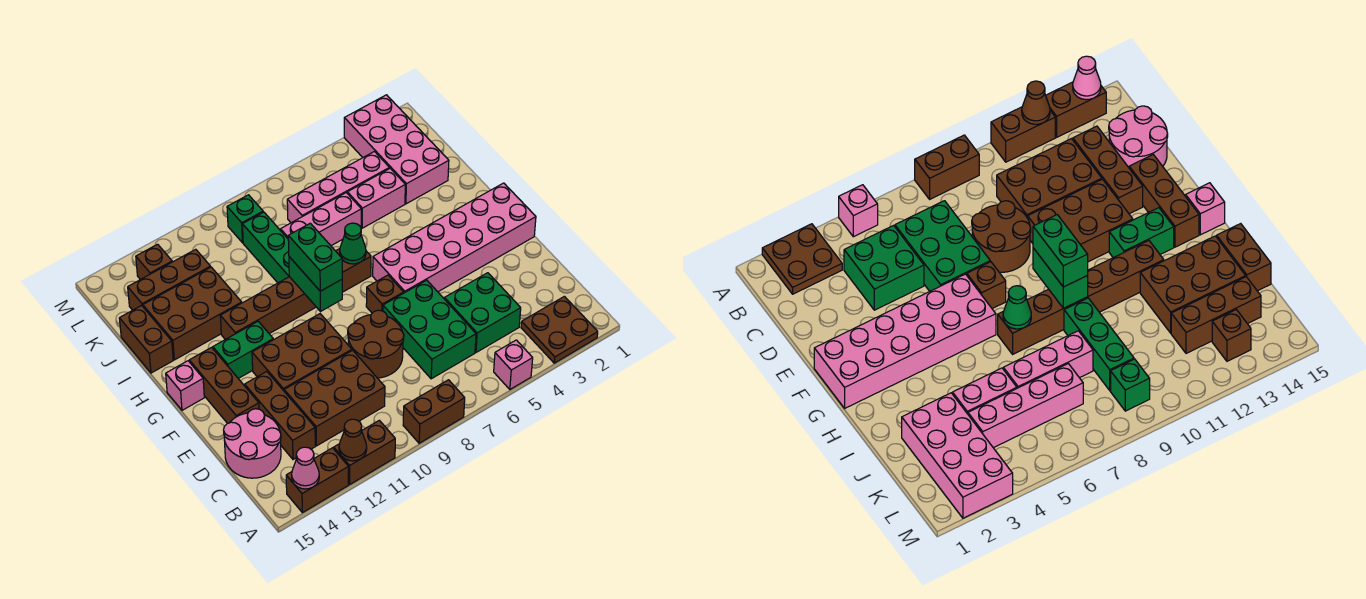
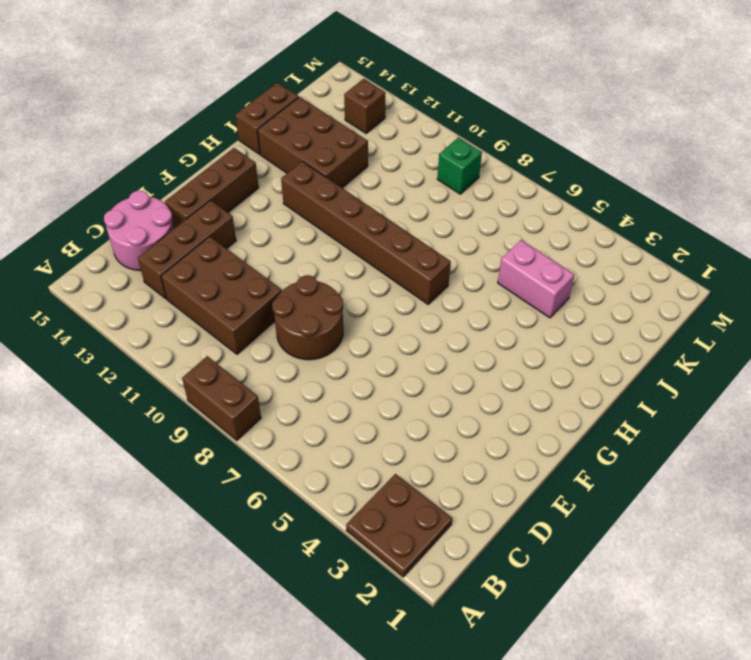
none -> pink 1x1 brick [494,340,533,389]
none -> brown 1x2 brick [334,420,395,484]
none -> brown 1x2 brick [286,448,349,513]
none -> green 2x2 brick [444,273,521,352]

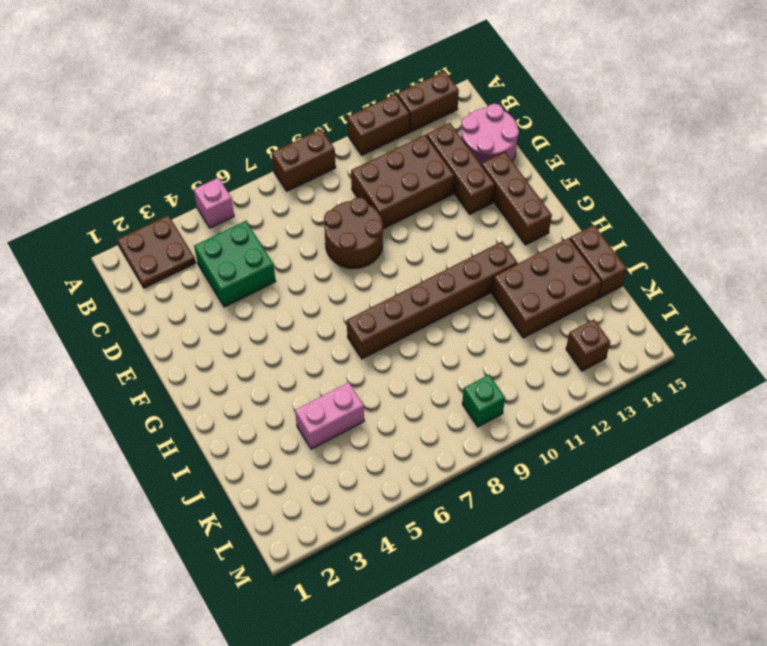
none -> green 2x3 brick [383,280,476,379]
none -> brown 2x3 brick [252,314,352,391]
none -> pink 2x6 brick [373,183,536,293]
none -> brown 1x1 brick [366,275,404,313]

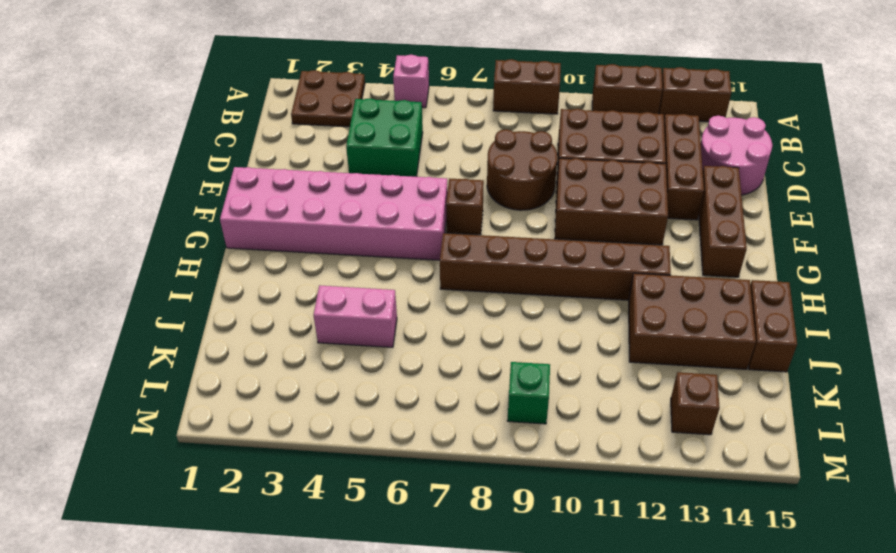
none -> green 2x3 brick [383,280,476,379]
none -> green 1x2 brick [213,321,273,378]
none -> pink 1x1 brick [166,361,204,410]
none -> green 1x3 brick [242,212,289,283]

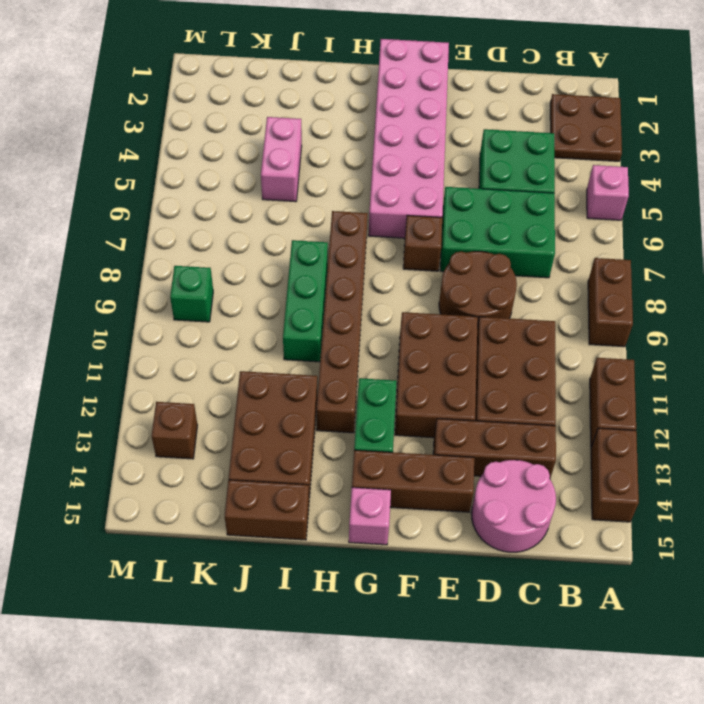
green 1x3 brick [283,240,328,362] -> green 1x3 brick turned to [242,212,289,283]
none -> pink 2x4 brick [344,95,449,204]
none -> pink 1x3 brick [281,193,361,246]
none -> pink 1x4 brick [287,152,389,223]
none -> brown 1x3 brick [128,249,211,310]

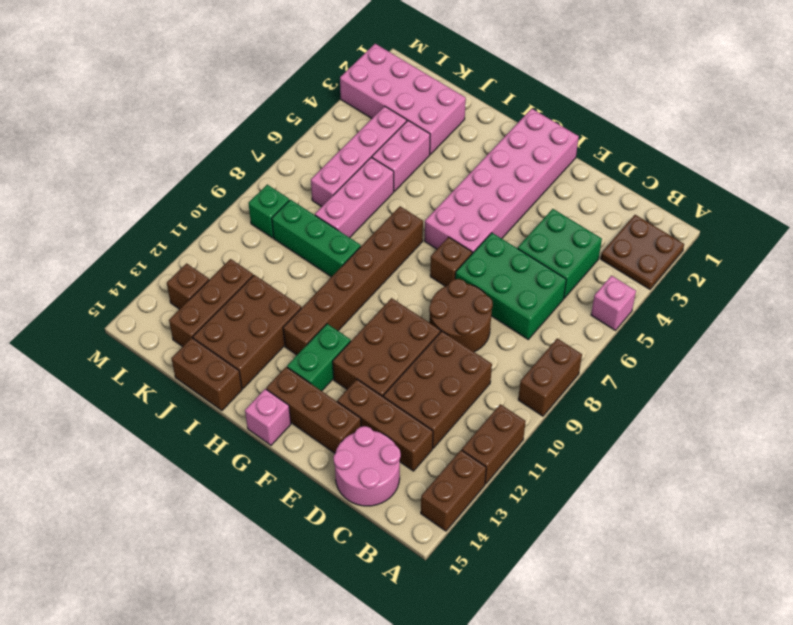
none -> brown 1x1 cone [339,419,367,461]
none -> pink 1x1 cone [292,447,319,489]
none -> green 1x2 brick [289,257,342,312]
none -> green 1x1 cone [340,223,366,264]

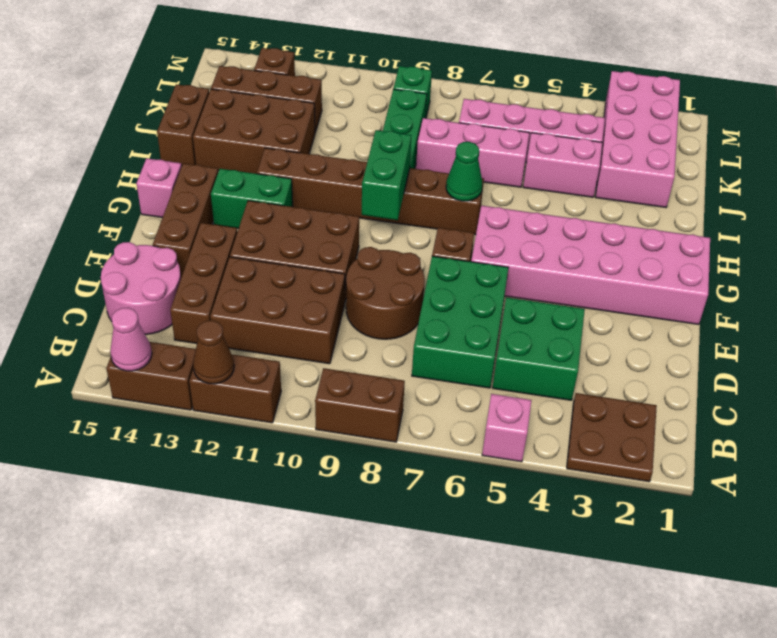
none -> green 1x2 brick [288,223,342,291]

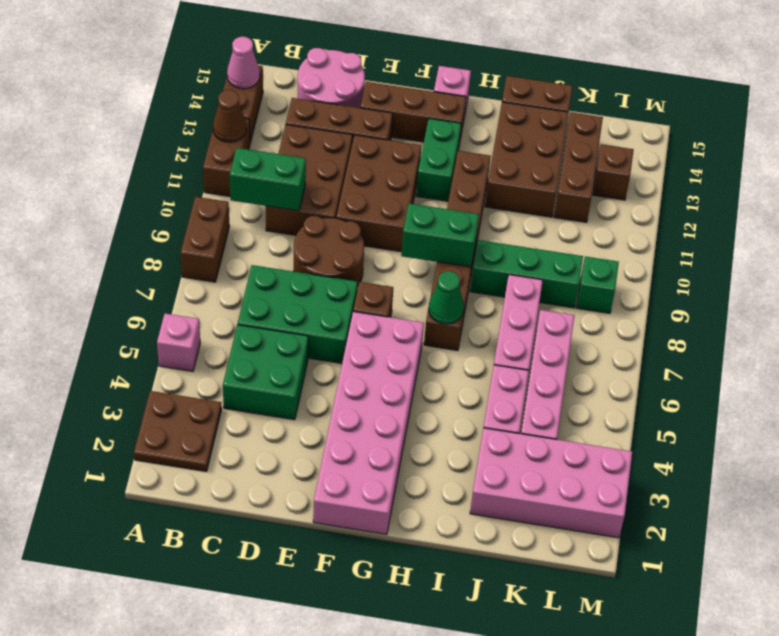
green 1x2 brick [230,148,306,211] -> green 1x2 brick moved to [288,223,342,291]

